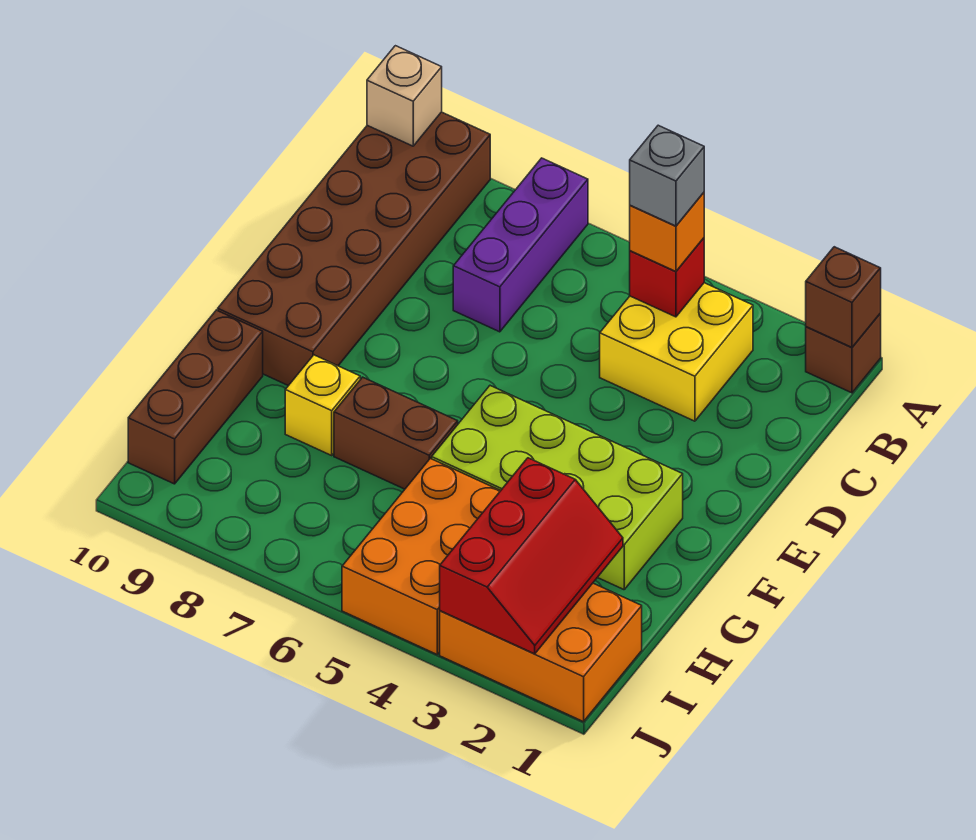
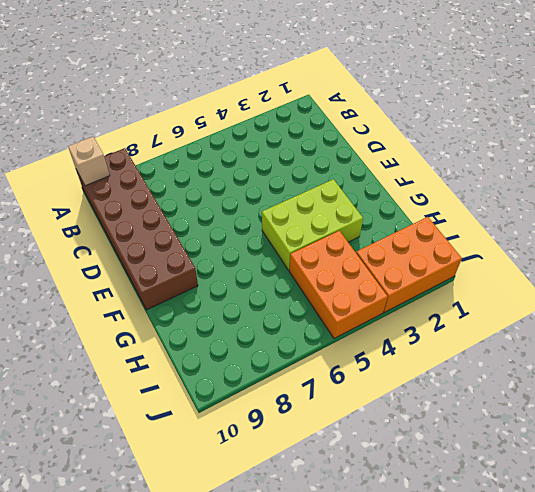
lime 2x3 brick [262,179,363,270] -> lime 2x4 brick [432,386,683,590]
none -> brown 1x1 brick [806,314,881,393]
none -> purple 1x3 brick [453,158,588,332]
none -> yellow 2x2 brick [600,283,753,421]

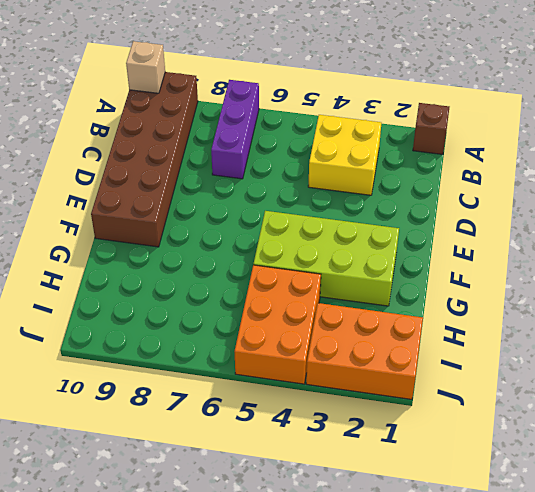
none -> brown 1x2 brick [334,377,458,489]
none -> yellow 1x1 brick [285,355,360,455]
none -> brown 1x3 brick [128,310,263,484]

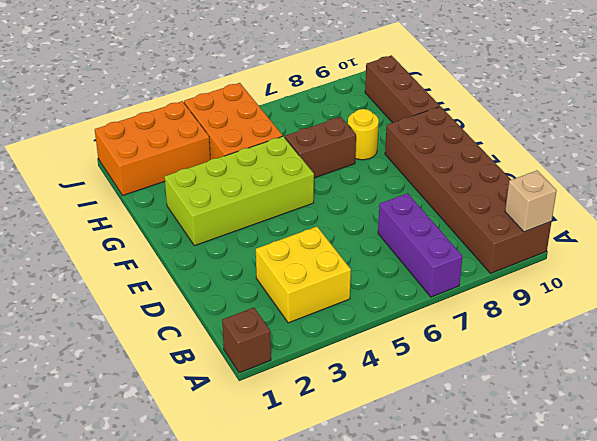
yellow 1x1 round brick [348,109,379,160] -> yellow 1x1 brick [285,355,360,455]
none -> brown 1x1 brick [806,247,881,348]
none -> red 1x1 brick [630,238,704,317]
none -> red 2x3 slope [440,458,623,654]

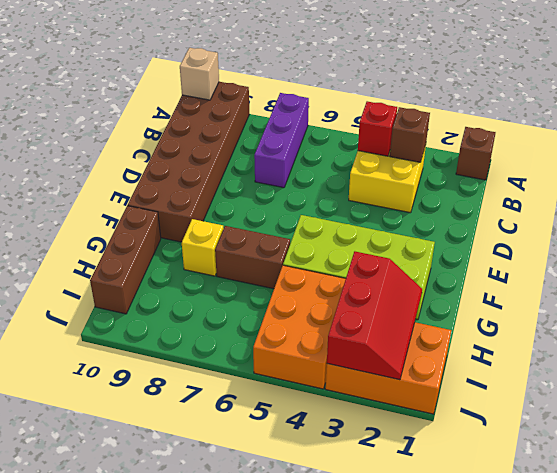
brown 1x1 brick [390,107,430,162] -> brown 1x1 brick moved to [806,247,881,348]
none -> orange 1x1 brick [630,193,704,271]
none -> grey 1x1 brick [630,125,704,226]

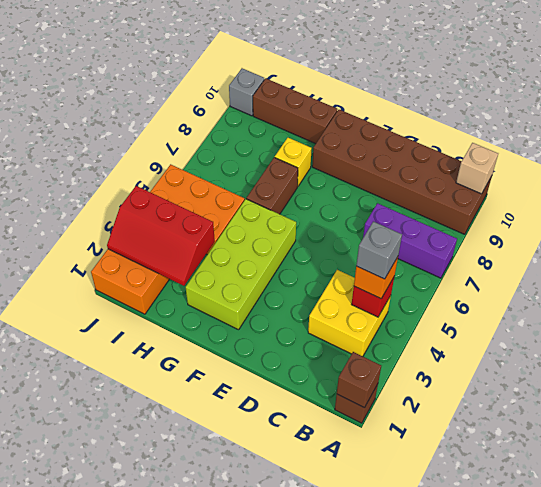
grey 1x1 brick [229,68,264,116] -> none

